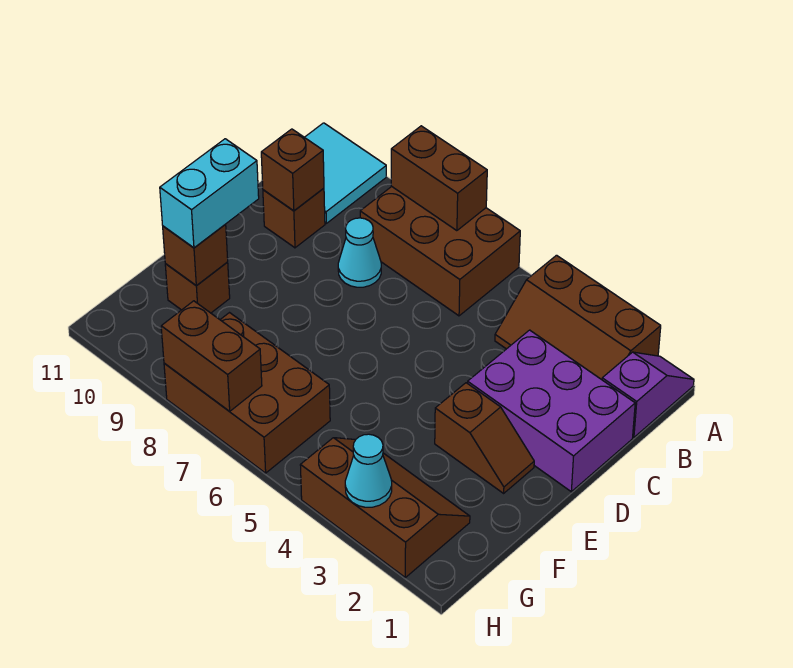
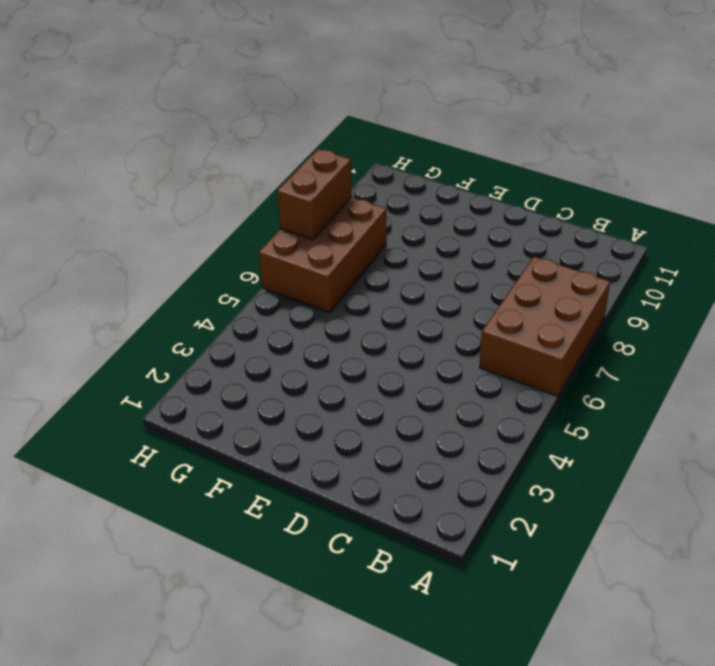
none -> purple 1x2 slope [602,352,694,437]
none -> brown 2x3 slope [495,255,661,380]
none -> cyan 2x2 tile [305,123,386,223]

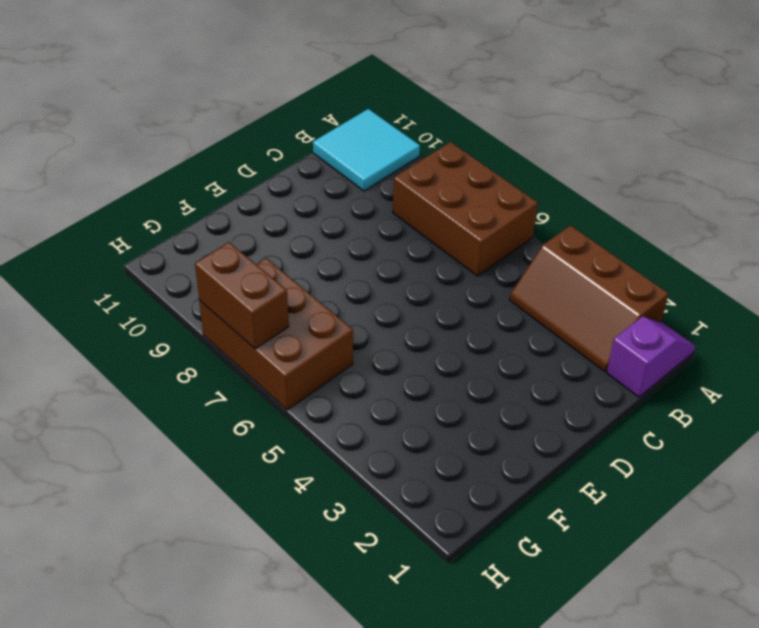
none -> purple 2x3 brick [468,330,635,492]
none -> cyan 1x1 cone [338,218,381,287]
none -> brown 1x1 brick [263,188,325,248]

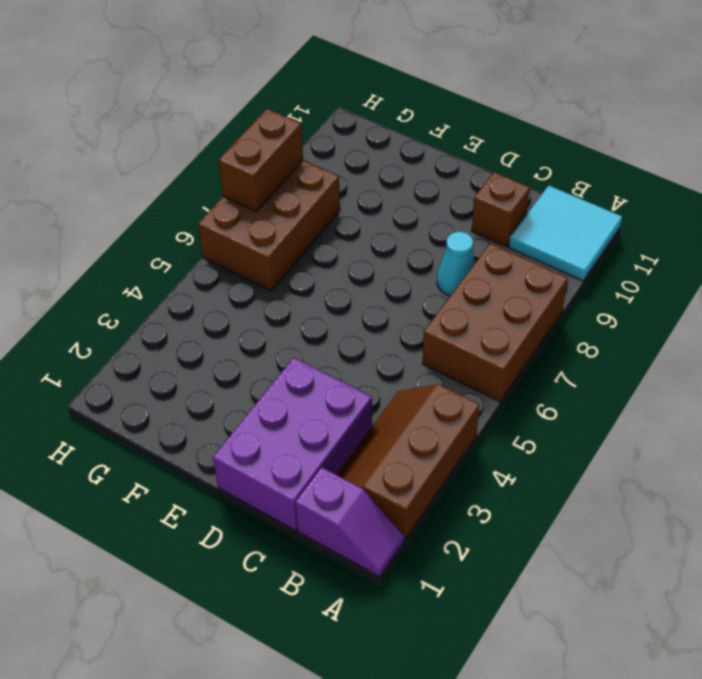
none -> brown 1x2 slope [435,383,534,493]
none -> brown 1x1 brick [165,262,230,313]
none -> brown 2x3 slope [300,438,470,577]

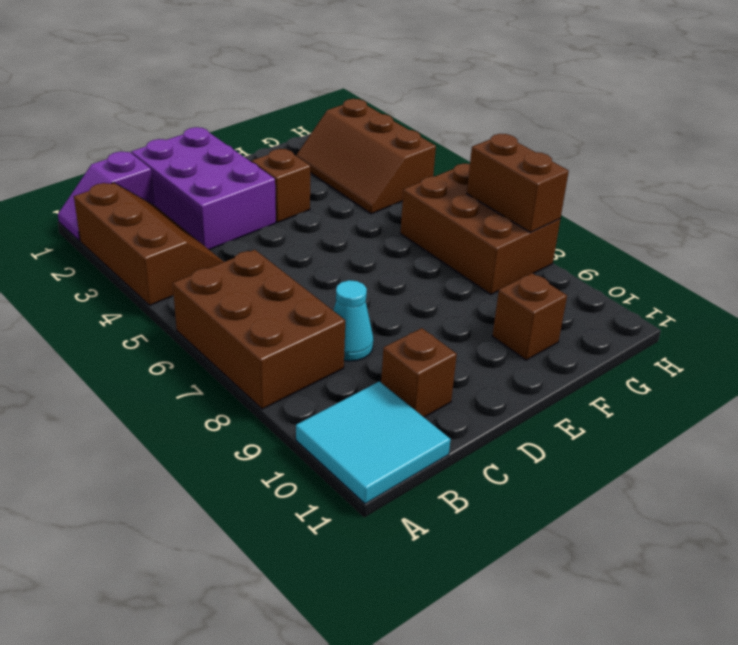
none -> brown 1x2 brick [391,126,487,231]
none -> brown 1x1 brick [261,129,324,211]
none -> brown 1x1 brick [163,225,228,286]

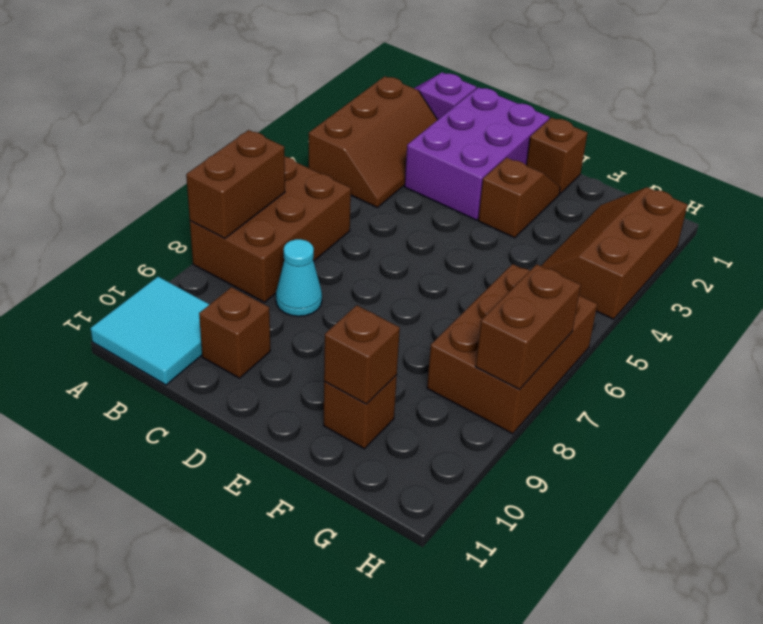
brown 1x1 brick [526,118,587,194] -> brown 1x1 brick moved to [261,129,324,211]
none -> cyan 1x1 cone [345,434,392,507]
none -> cyan 1x2 brick [160,139,259,248]

